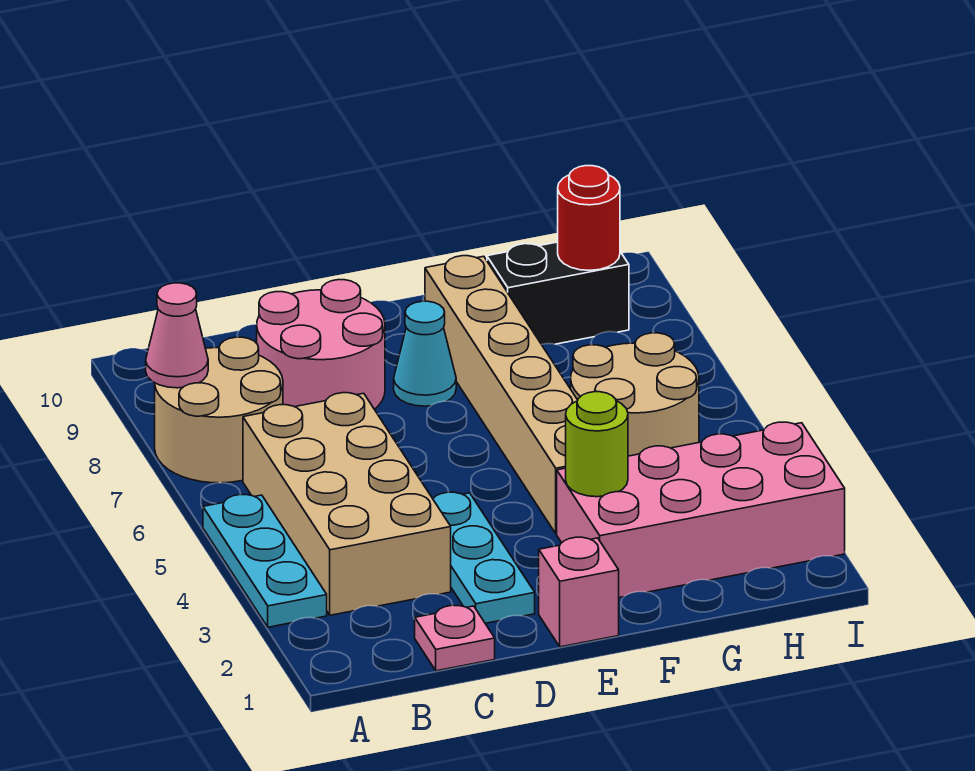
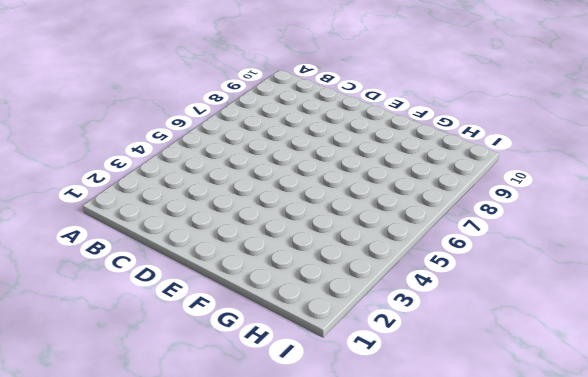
none -> cyan 1x3 plate [203,494,327,627]
none -> tan 2x2 round brick [155,337,283,483]
none -> tan 2x4 brick [243,393,451,615]

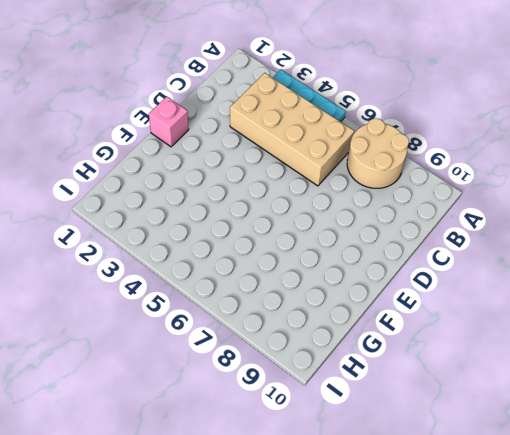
none -> pink 1x1 plate [415,605,495,671]
none -> pink 2x2 round brick [257,280,385,409]
none -> cyan 1x3 plate [433,492,535,623]

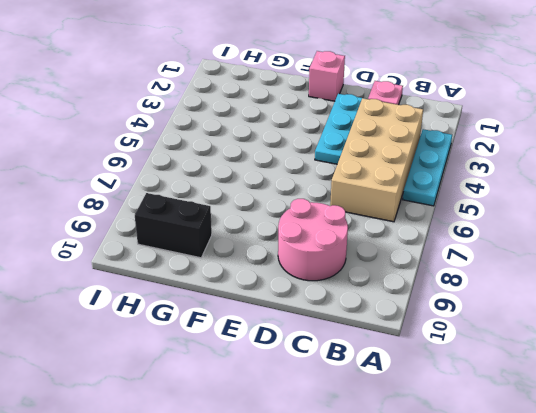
none -> tan 2x2 round brick [155,337,283,483]
none -> cyan 1x1 cone [394,301,456,406]
none -> pink 2x4 brick [557,422,845,598]

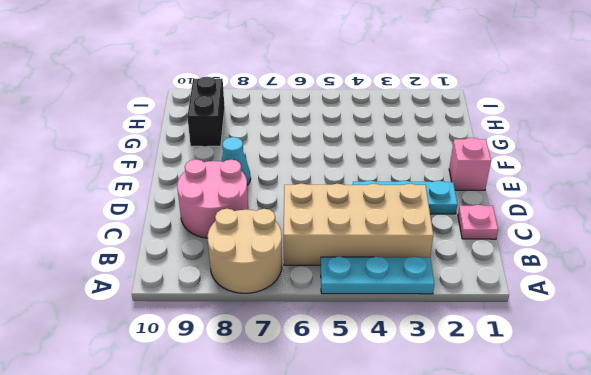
none -> pink 2x4 brick [557,422,845,598]
none -> tan 1x6 brick [425,256,578,534]
none -> tan 2x2 round brick [571,333,699,456]

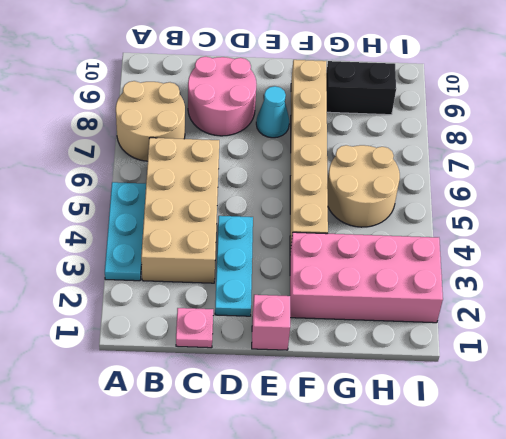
none -> pink 1x1 cone [146,283,208,388]
none -> lime 1x1 round brick [566,392,628,497]
none -> red 1x1 round brick [558,166,620,270]

